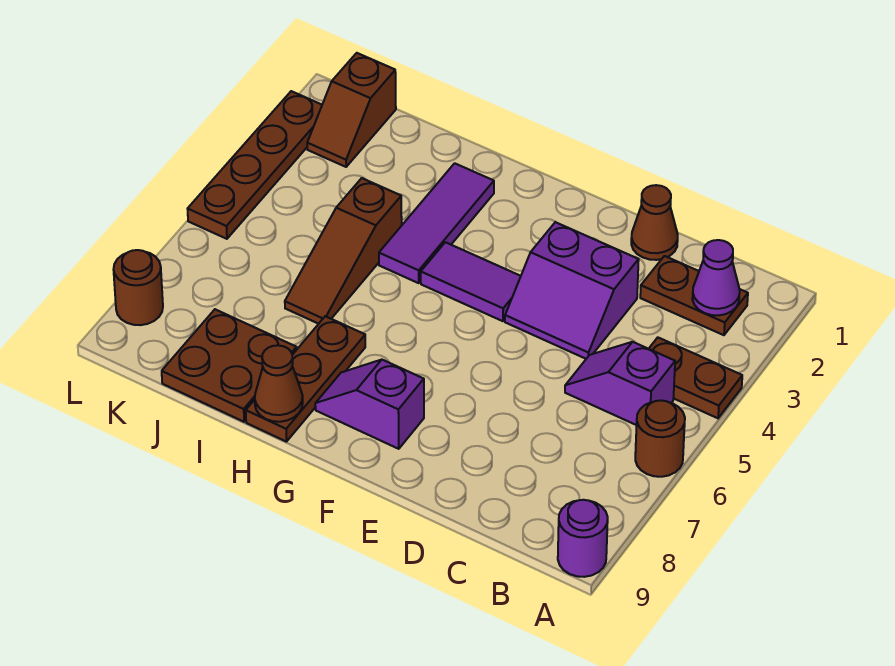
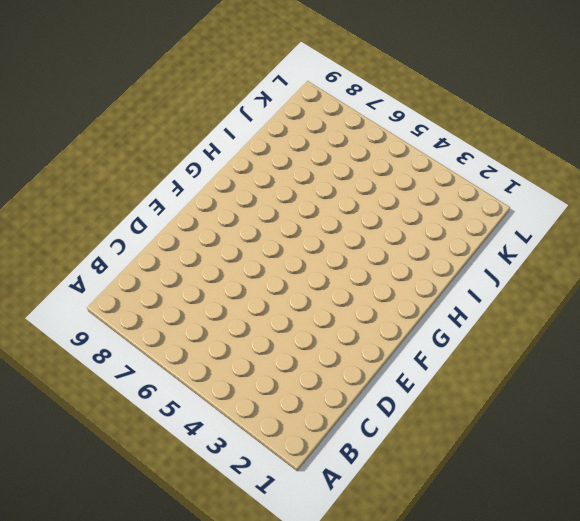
none -> brown 1x2 plate [649,338,742,418]
none -> brown 1x1 round brick [635,400,685,477]
none -> purple 1x1 round brick [558,500,608,577]

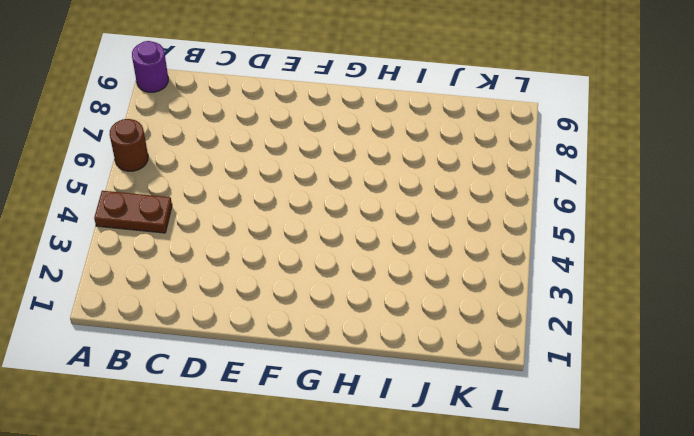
none -> brown 1x2 plate [640,256,748,335]
none -> purple 1x2 slope [565,342,675,425]
none -> brown 1x1 cone [631,185,678,260]

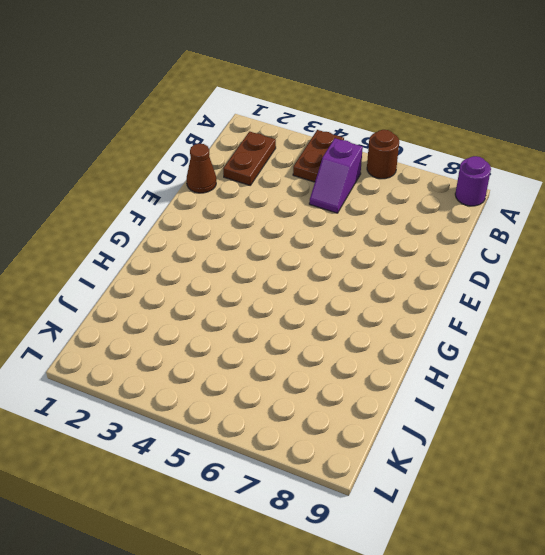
none -> purple 2x2 slope [505,222,639,359]
none -> purple 1x2 tile [421,242,521,321]
none -> purple 1x2 slope [315,360,424,449]

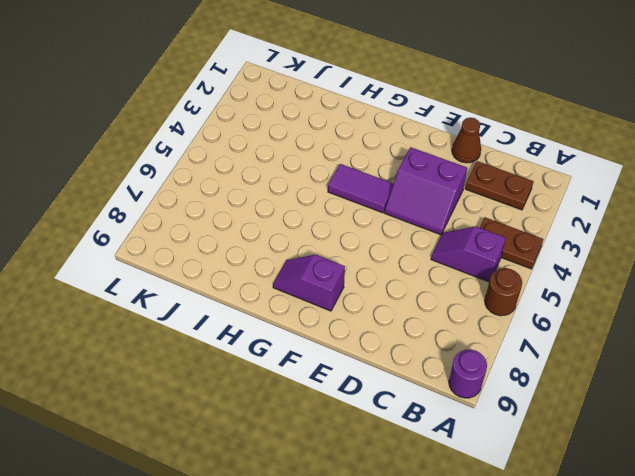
none -> purple 1x3 tile [379,163,494,283]
none -> brown 1x3 plate [246,316,365,442]
none -> brown 1x3 slope [285,178,402,324]

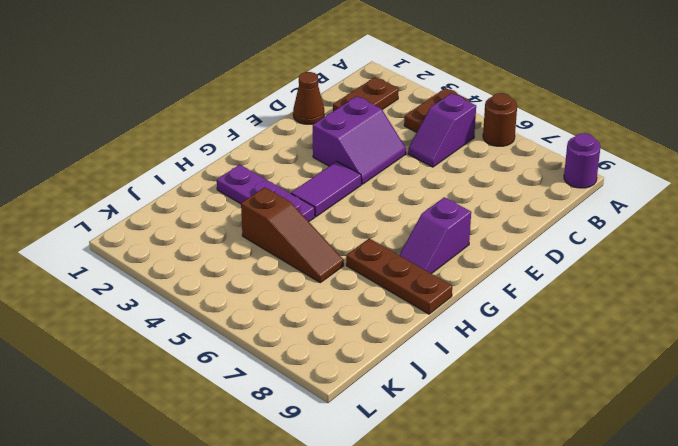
purple 1x3 plate [217,165,315,221] -> purple 1x3 tile [379,163,494,283]
none -> brown 2x2 plate [162,309,297,422]
none -> brown 1x2 slope [307,53,396,167]
none -> brown 1x4 plate [188,91,322,239]

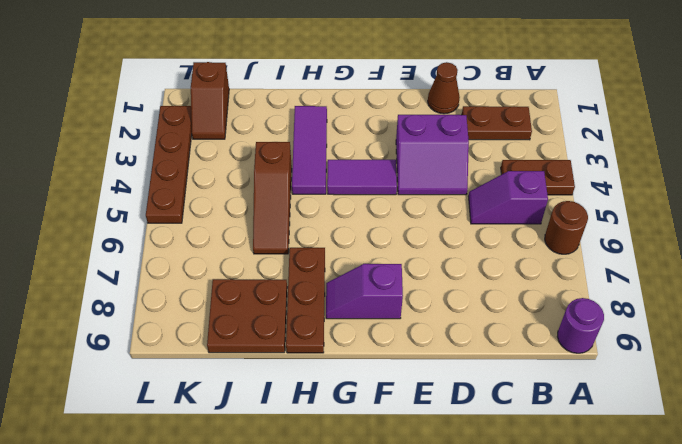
none -> brown 1x1 round brick [113,250,163,325]
none -> purple 1x1 cone [692,240,740,315]
none -> brown 1x1 cone [255,345,303,422]

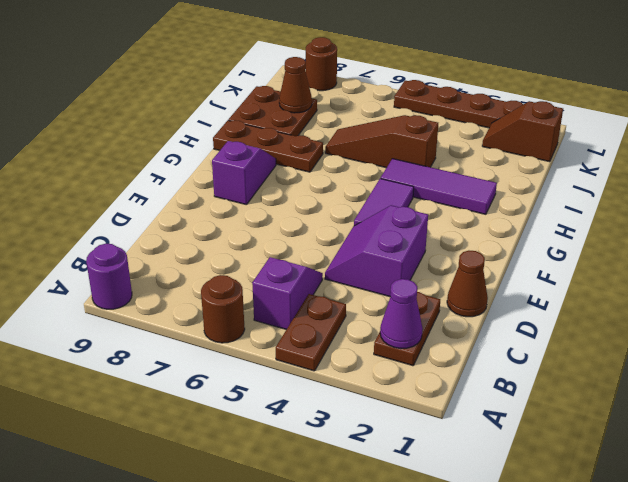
brown 1x1 cone [279,57,312,113] -> brown 1x1 cone moved to [255,345,303,422]

